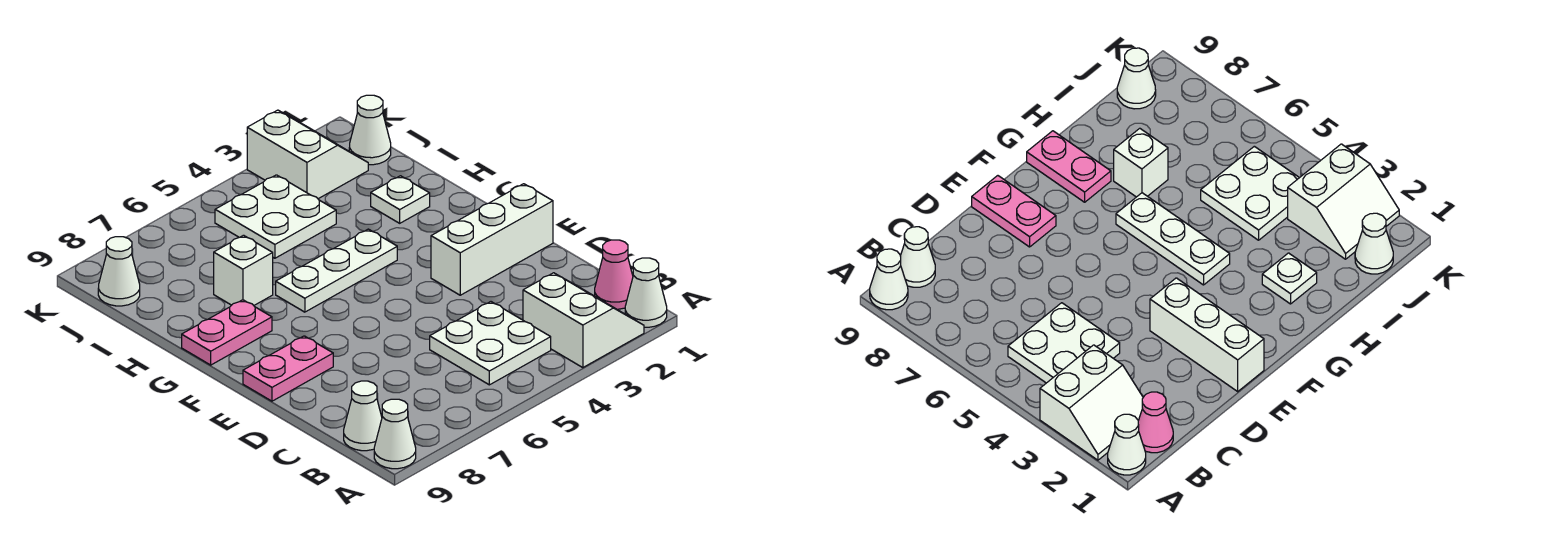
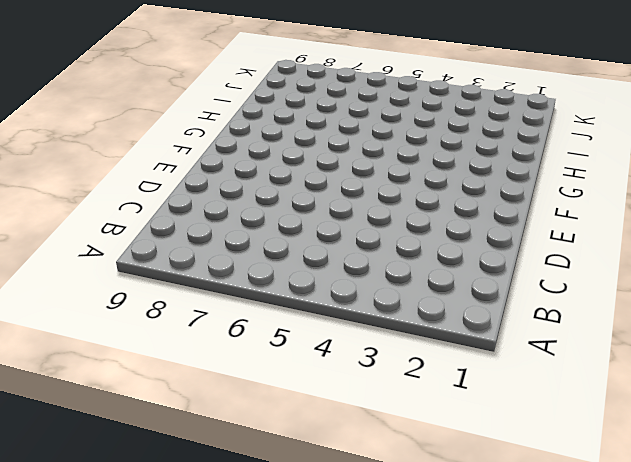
none -> white 1x1 cone [625,258,667,327]
none -> white 2x2 slope [523,273,644,368]
none -> white 1x1 cone [374,399,416,469]

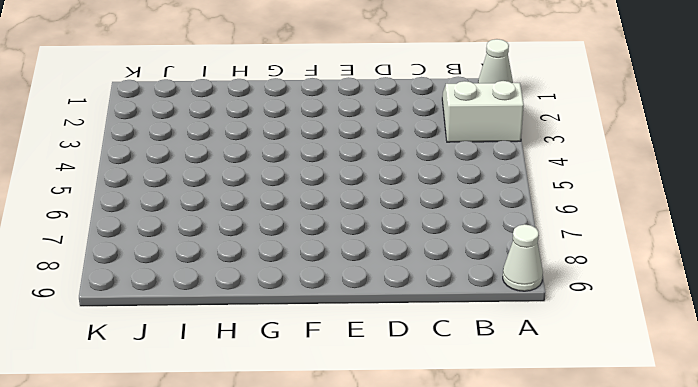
none -> pink 1x1 cone [595,240,633,309]
none -> white 2x2 plate [430,302,551,385]
none -> white 1x1 cone [344,381,382,451]

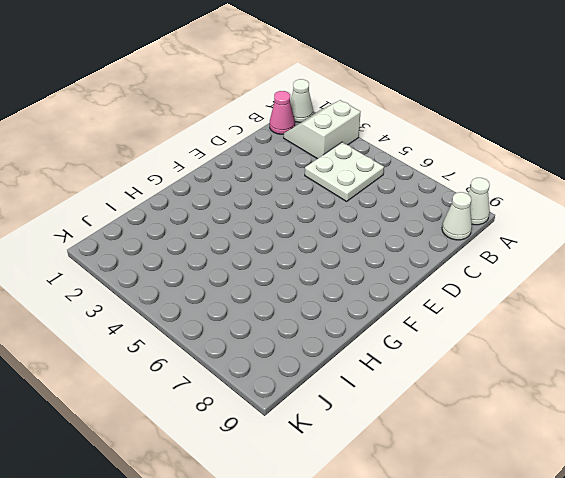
none -> white 1x3 brick [431,184,553,295]
none -> pink 1x2 plate [243,336,333,401]
none -> white 1x3 plate [276,229,397,312]

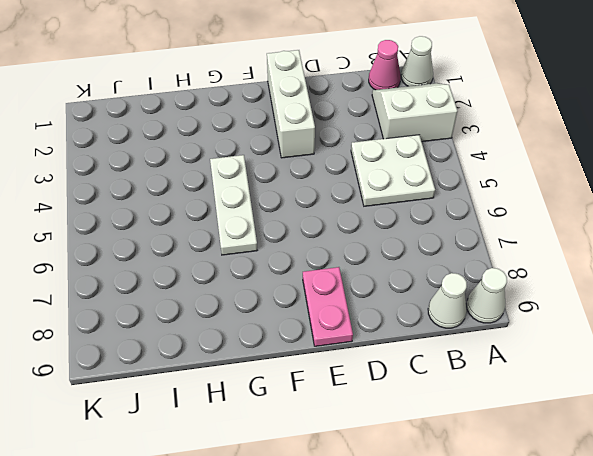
none -> pink 1x2 plate [182,300,272,365]
none -> white 1x1 plate [371,176,430,223]
none -> white 1x1 brick [214,235,273,305]

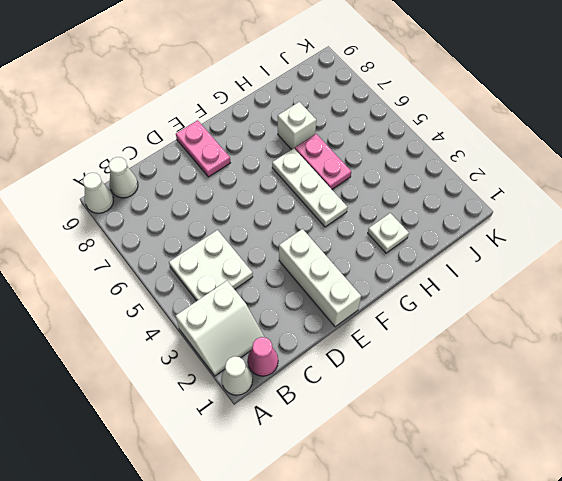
pink 1x2 plate [295,134,351,189] -> pink 1x2 plate moved to [182,300,272,365]
none -> white 2x2 plate [215,175,336,258]
none -> white 1x1 cone [349,95,391,165]
none -> white 2x2 slope [247,110,368,199]

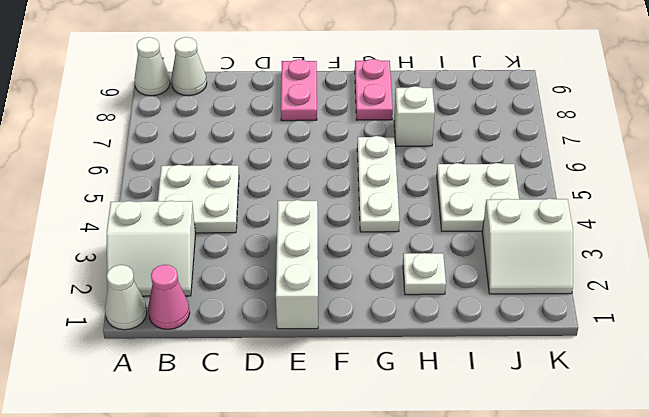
none -> white 1x1 cone [349,95,391,165]
none -> white 1x1 cone [98,237,140,306]

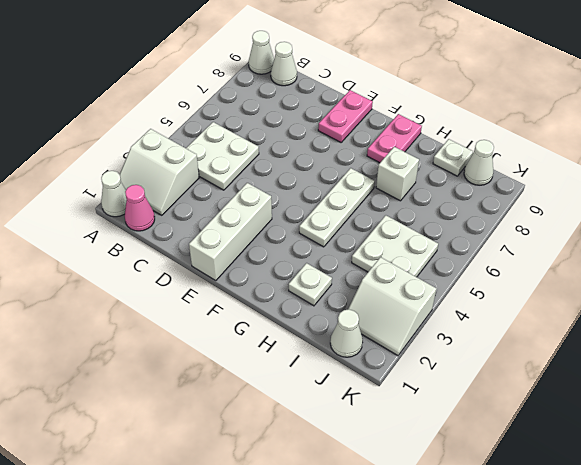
white 1x1 plate [433,139,473,176] -> none

